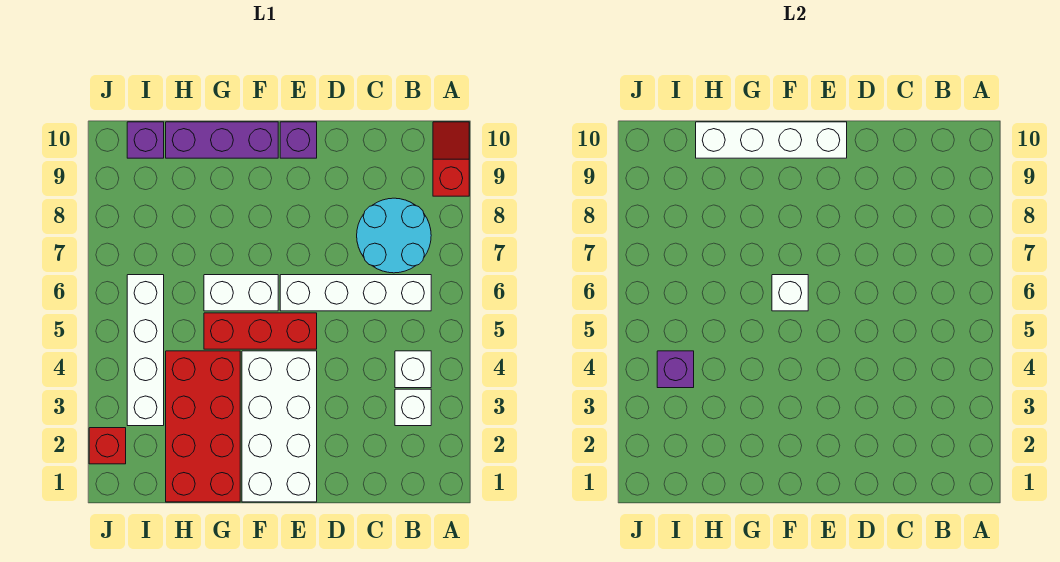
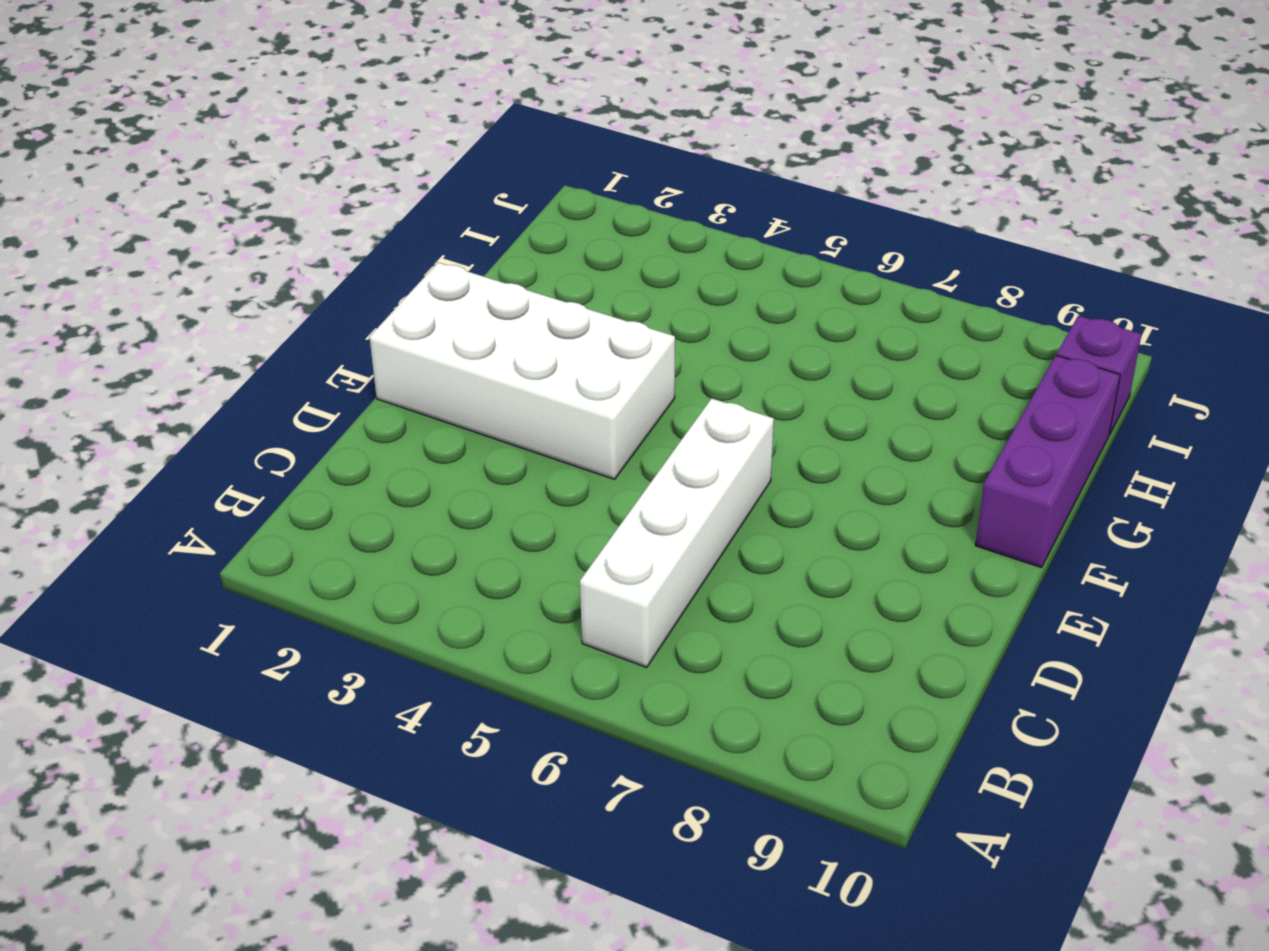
none -> red 1x2 slope [433,122,469,196]
none -> white 1x1 brick [395,389,431,426]
none -> white 1x1 brick [395,351,431,388]

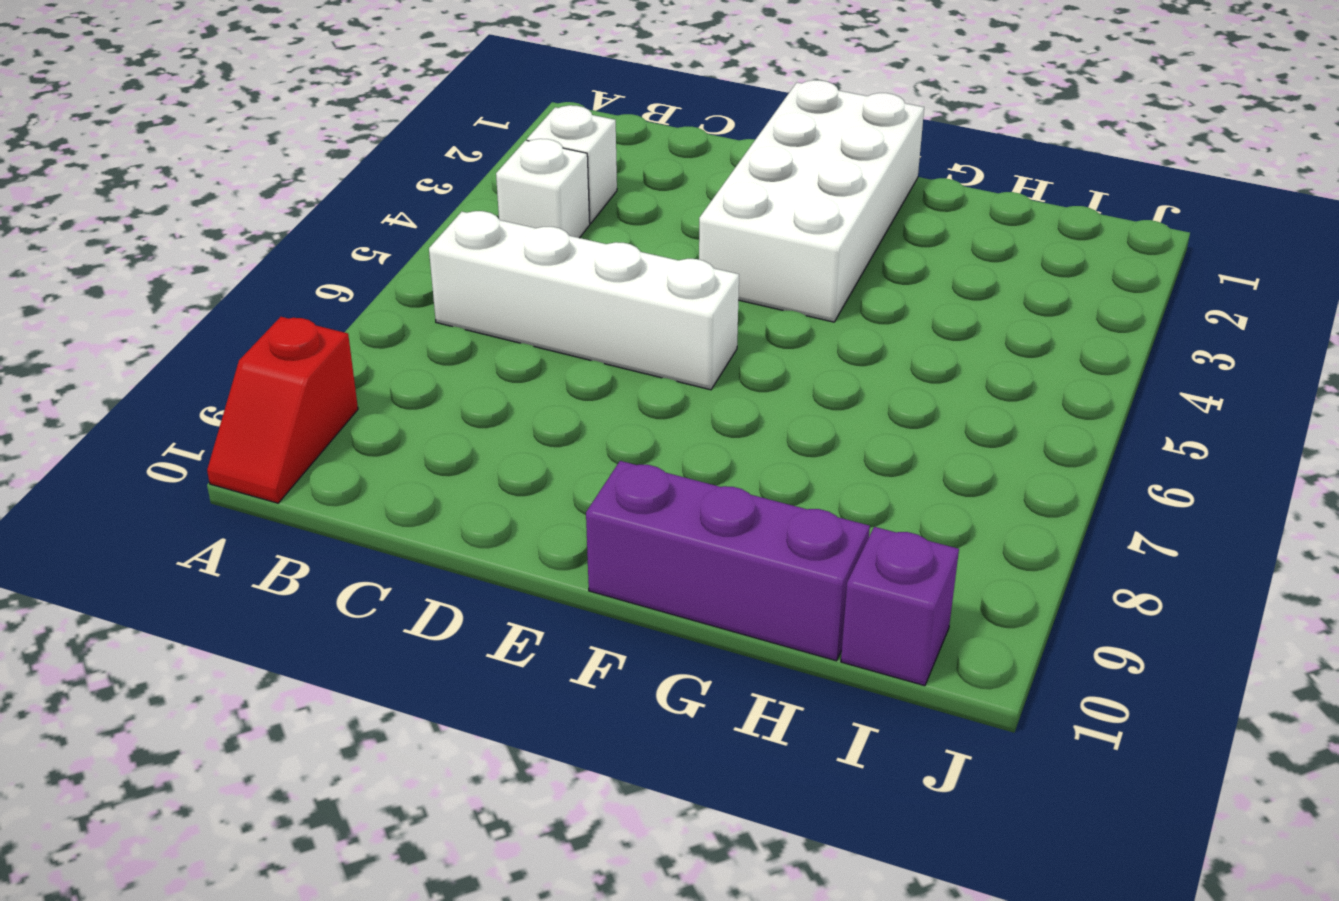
none -> cyan 2x2 round brick [357,198,431,273]
none -> red 1x3 brick [204,313,317,349]
none -> purple 1x1 brick [280,122,317,158]

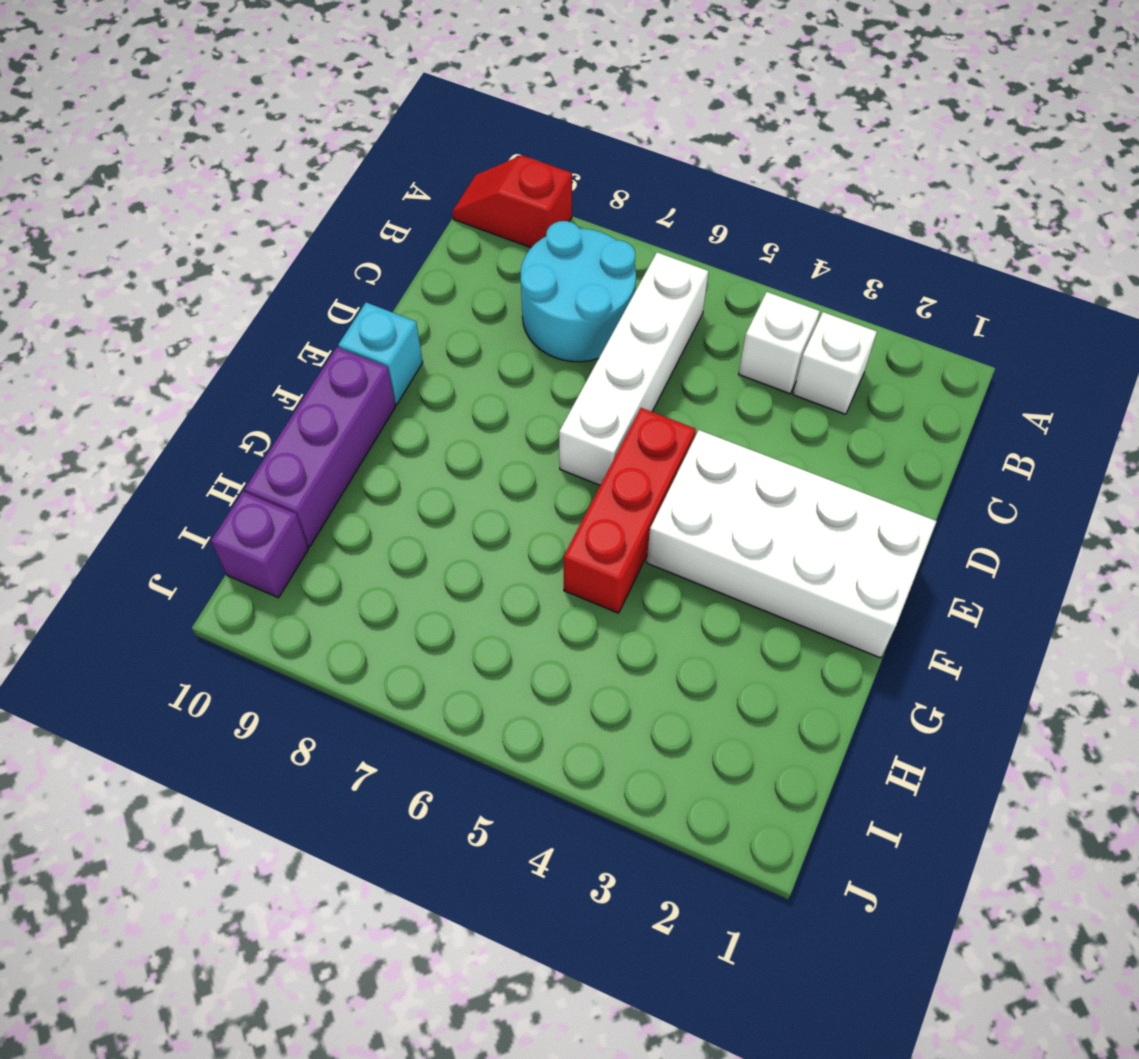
cyan 1x1 brick [338,303,423,405] -> purple 1x1 brick [280,122,317,158]
none -> white 1x2 brick [204,275,278,311]
none -> red 2x4 brick [166,351,240,502]
none -> white 1x4 brick [127,275,164,426]

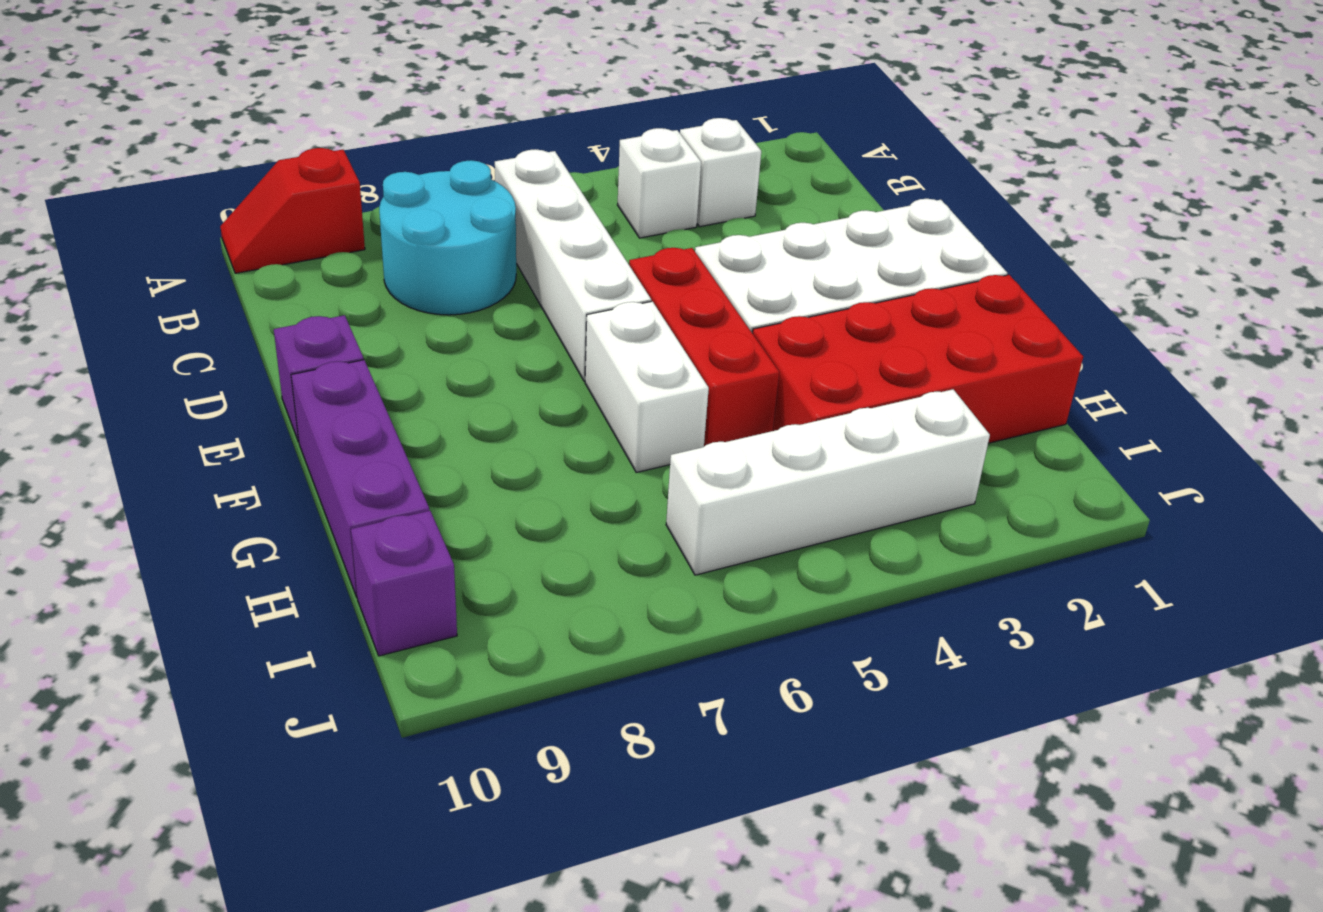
none -> red 1x1 brick [89,428,126,464]
none -> white 1x4 brick [696,122,847,158]
none -> white 1x1 brick [772,275,808,311]

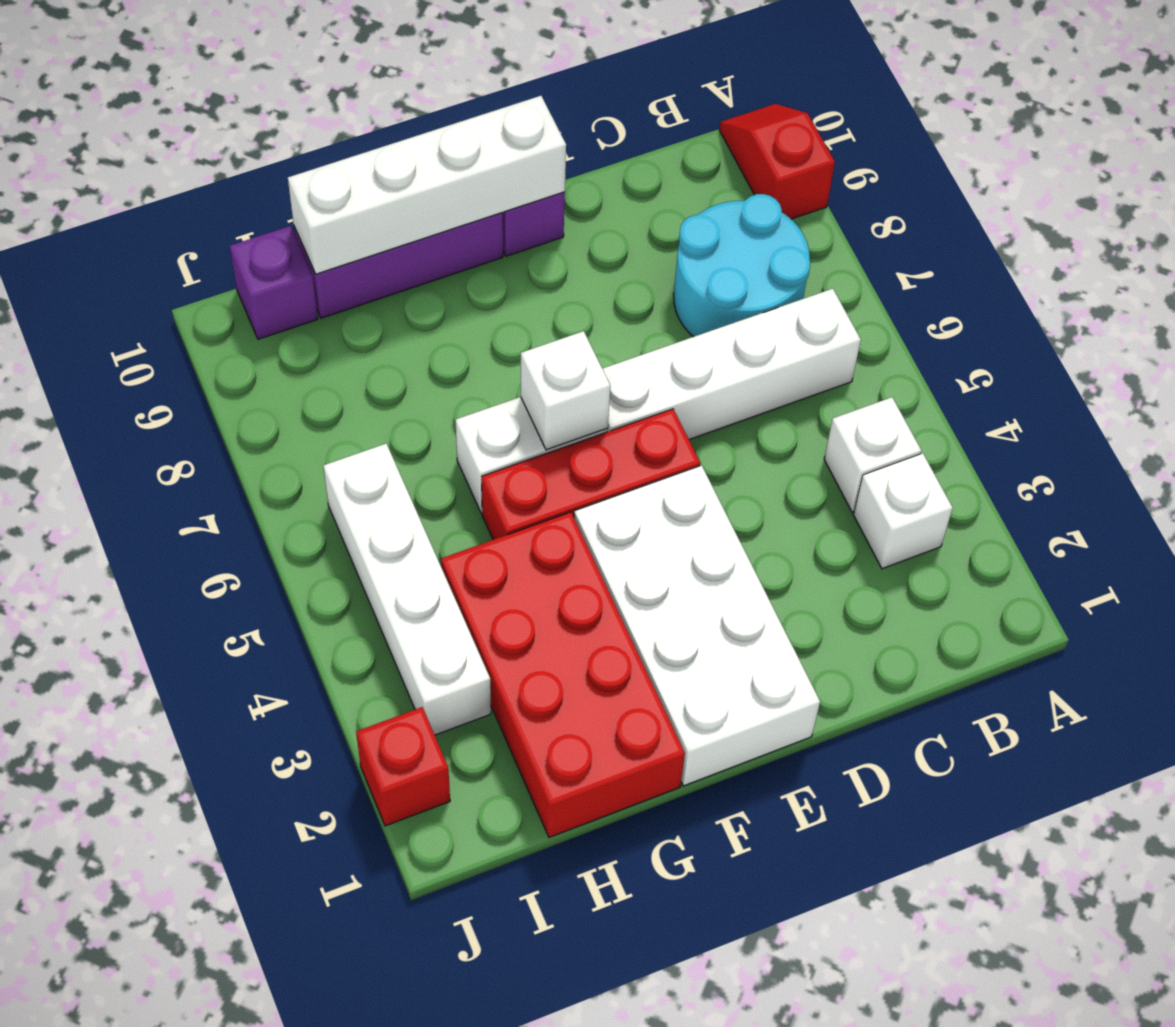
none -> purple 1x1 brick [657,351,694,388]

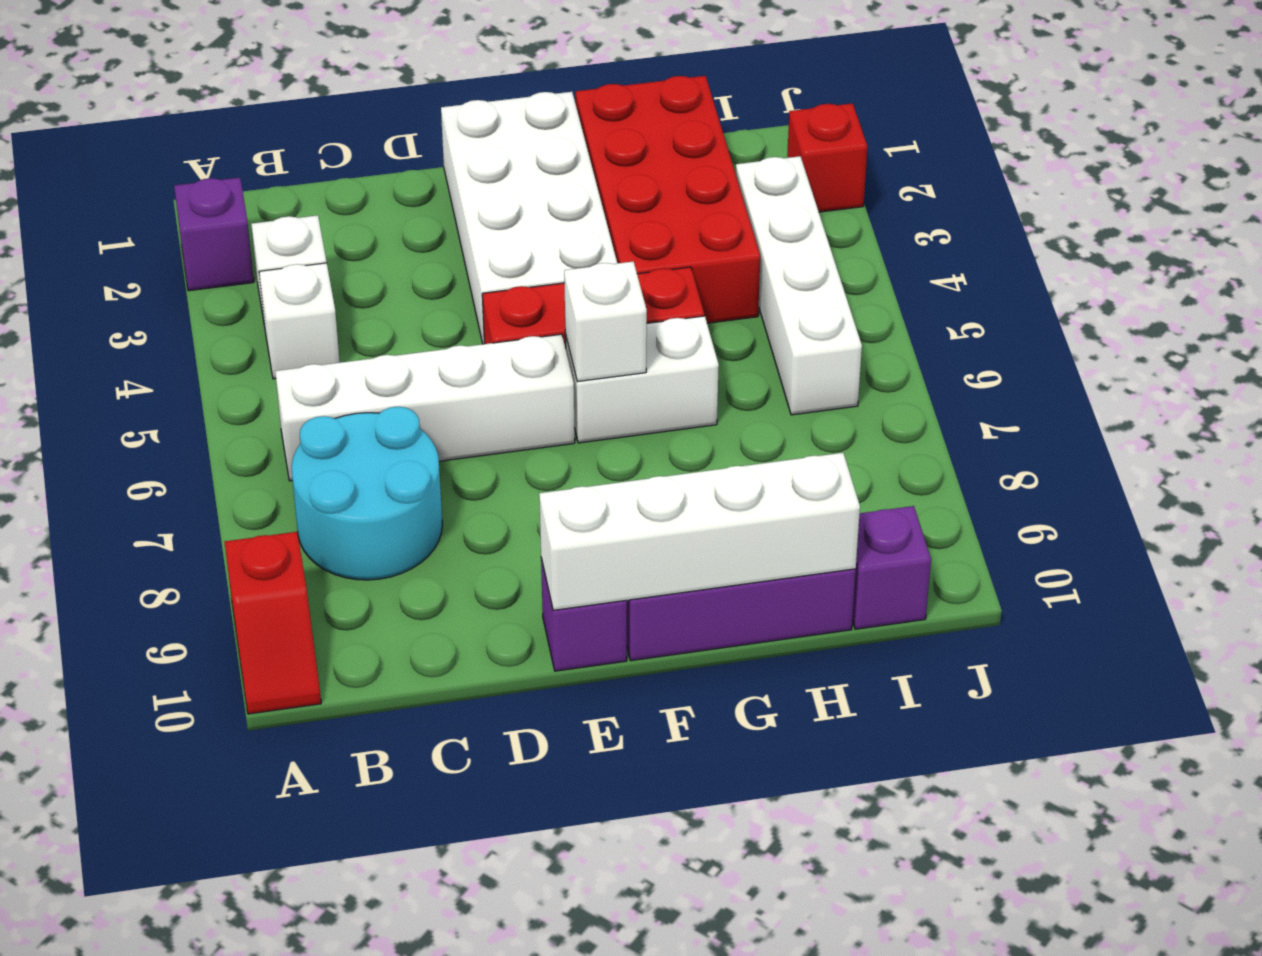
purple 1x1 brick [174,177,254,291] -> purple 1x1 brick moved to [657,351,694,388]

